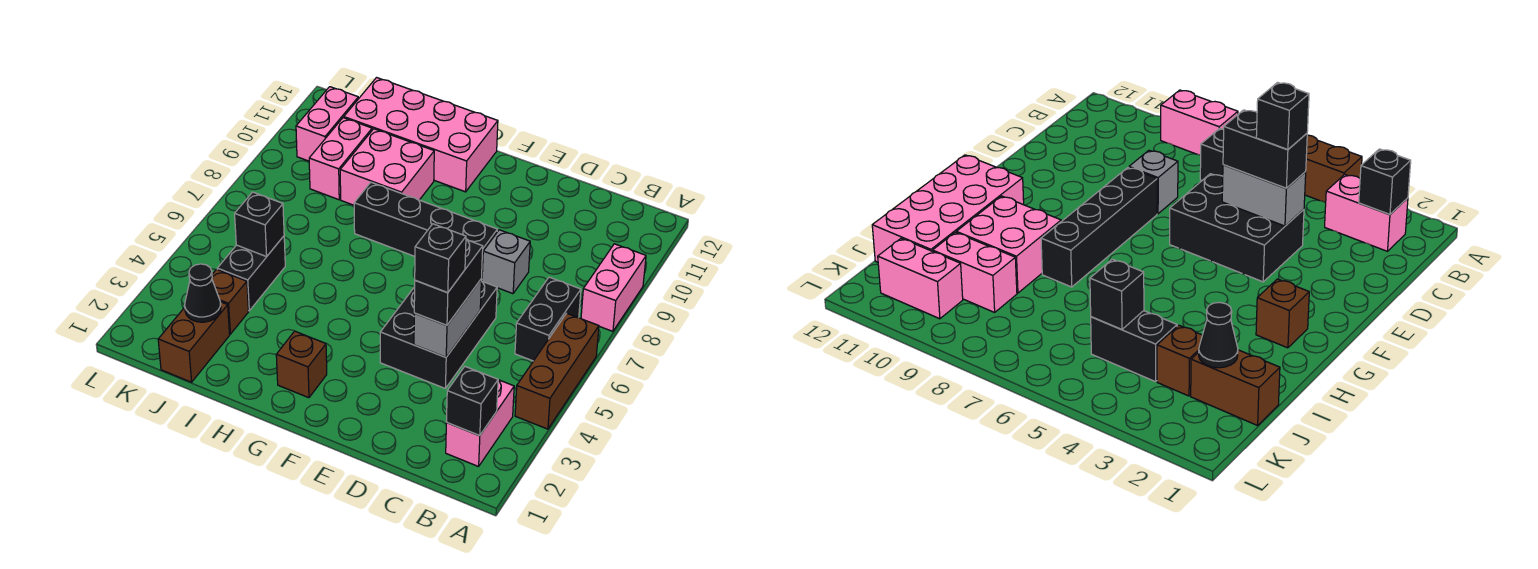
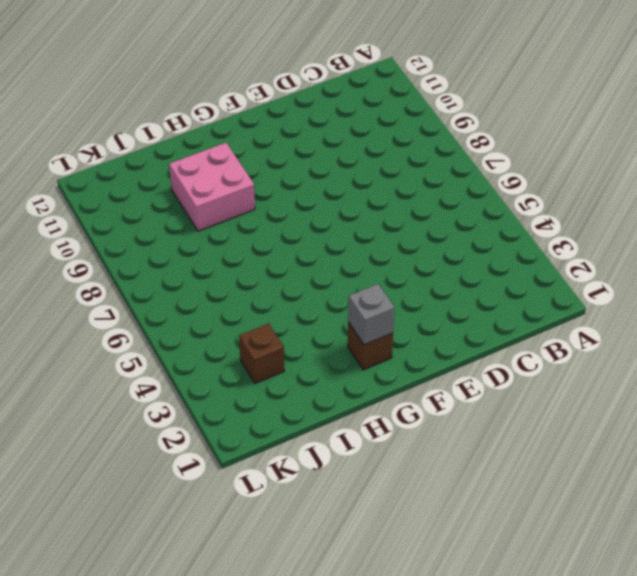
grey 1x1 brick [348,284,394,345] -> grey 1x1 brick moved to [482,230,530,294]
none -> brown 1x3 brick [515,313,599,429]
none -> pink 1x2 brick [581,244,646,331]
none -> pink 1x2 brick [446,380,514,467]

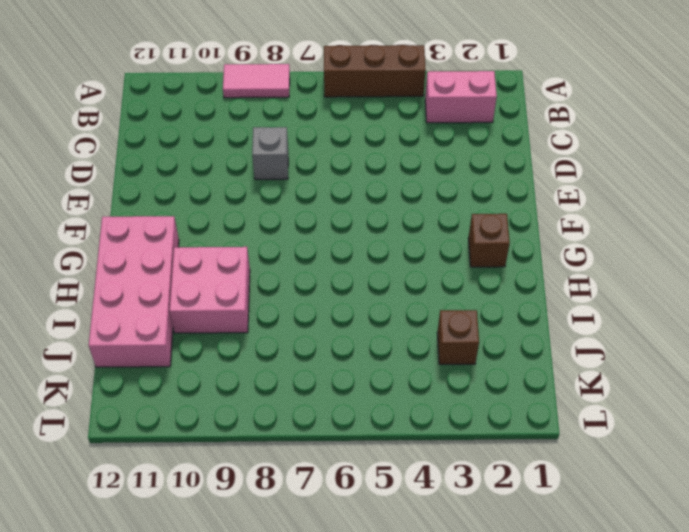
pink 1x2 tile [223,64,290,98] -> pink 1x2 brick [581,244,646,331]
none -> black 1x2 brick [515,277,581,361]
none -> black 2x3 brick [380,281,497,389]
none -> black 1x4 brick [354,182,497,280]

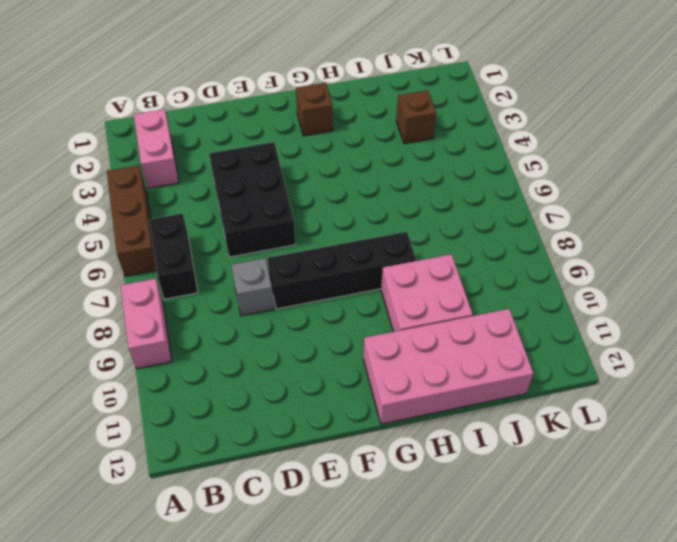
none -> brown 1x2 brick [158,302,230,382]
none -> black 1x2 brick [217,236,285,311]
none -> pink 1x2 brick [309,118,372,200]

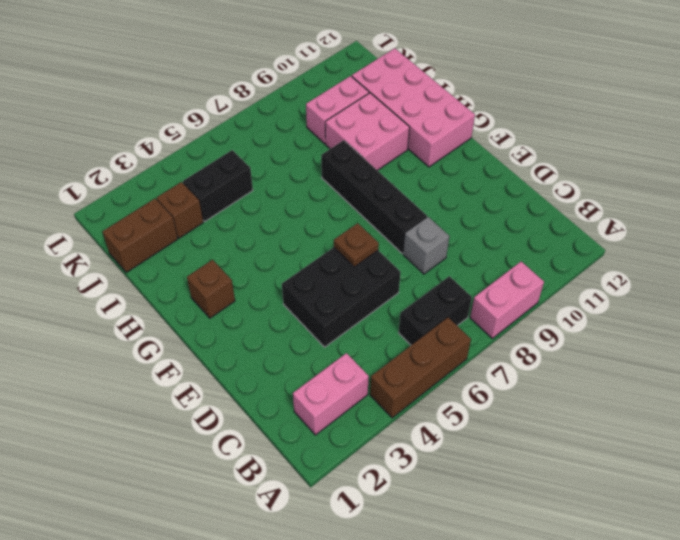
brown 1x1 plate [334,223,379,267] -> none
none -> pink 1x2 brick [296,87,358,161]
none -> black 1x1 brick [446,367,498,436]
none -> grey 1x2 brick [414,280,481,357]

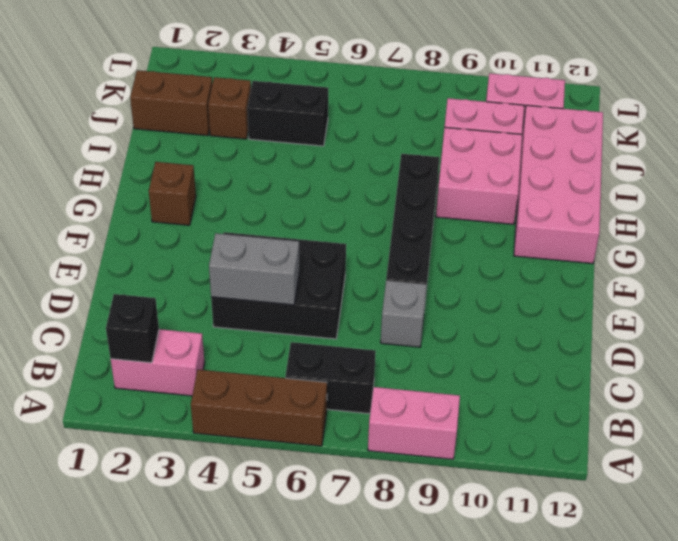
none -> black 1x1 cone [185,264,221,322]
none -> black 1x1 brick [235,192,284,257]
none -> black 1x2 brick [414,240,483,325]

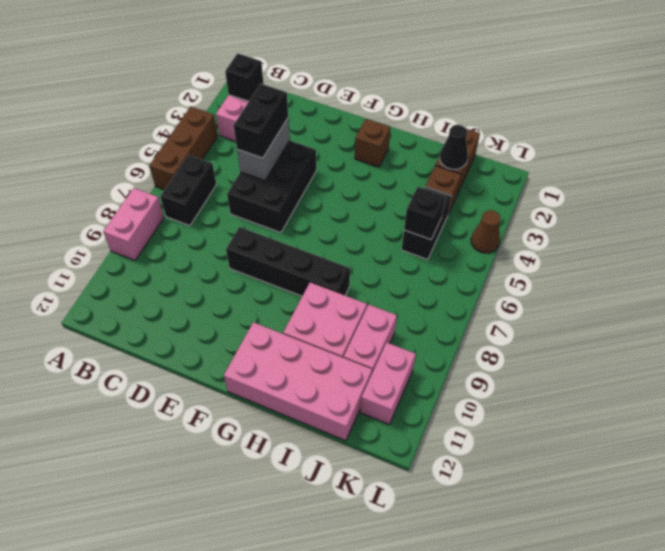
brown 1x1 cone [471,210,500,253] -> none
none -> grey 1x1 brick [482,230,530,294]
none -> black 1x1 brick [415,224,466,293]

